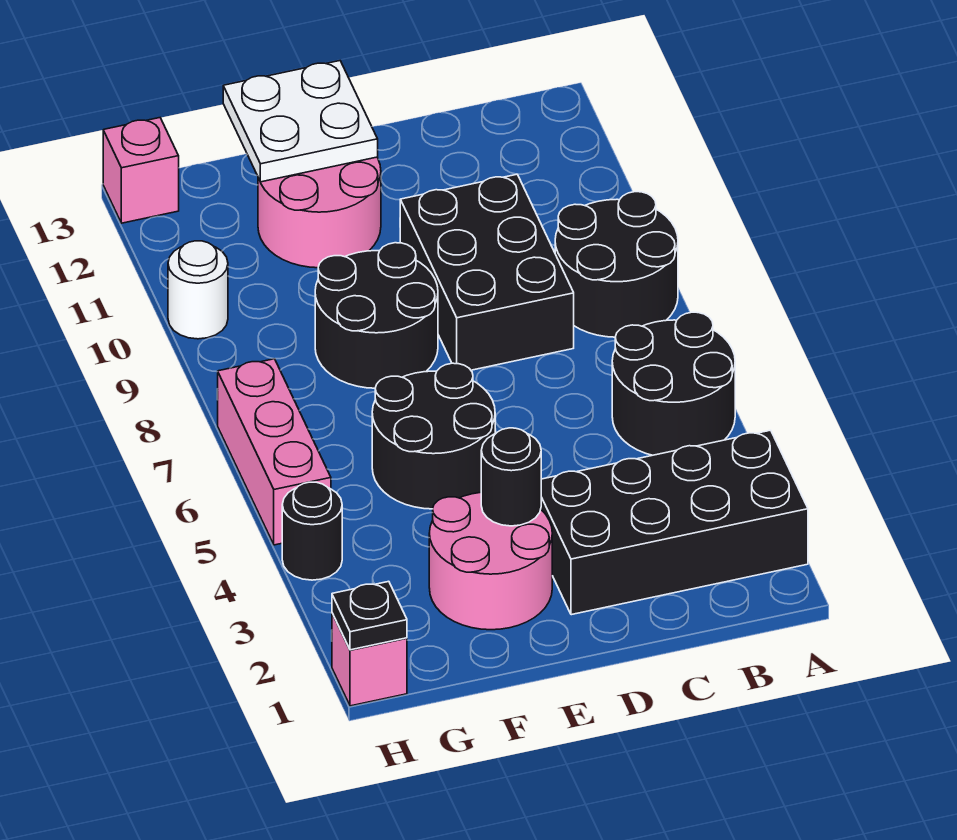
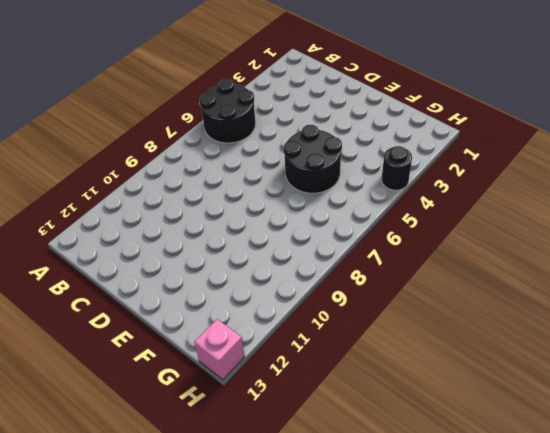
none -> black 2x4 brick [541,430,808,615]
none -> black 2x2 round brick [555,192,678,337]
none -> black 2x3 brick [400,174,574,370]

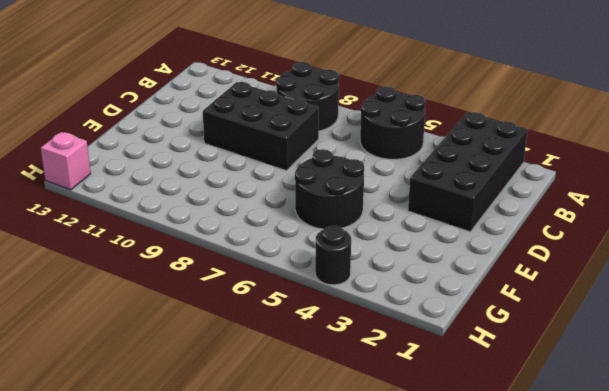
none -> pink 2x2 round brick [429,493,552,630]
none -> black 2x2 round brick [315,243,438,388]
none -> pink 2x2 round brick [258,157,381,268]

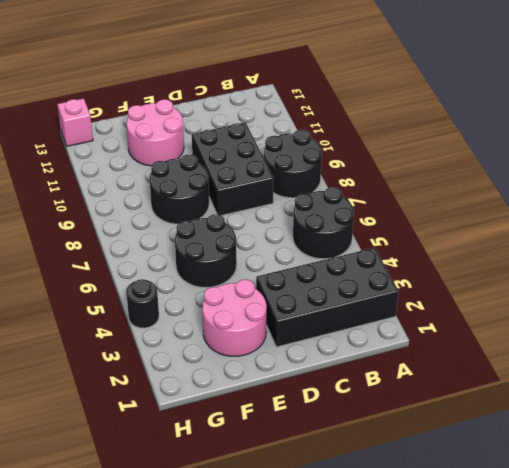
none -> pink 1x1 brick [332,613,407,706]
none -> pink 1x3 brick [217,359,331,545]
none -> white 1x1 round brick [168,241,228,339]

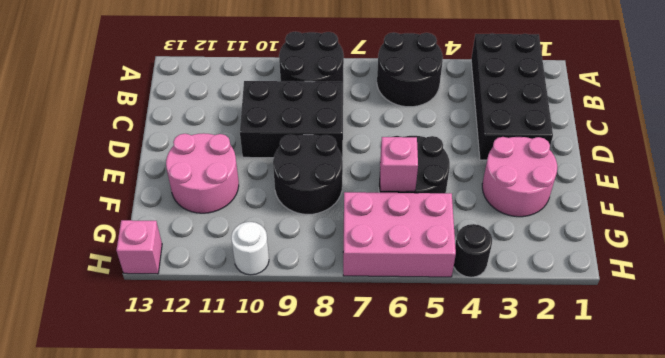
pink 1x1 brick [380,137,418,191] -> pink 1x1 brick moved to [332,613,407,706]
pink 2x3 brick [343,192,456,277] -> pink 1x3 brick [217,359,331,545]
none -> black 1x1 round brick [481,428,541,526]
none -> white 2x2 plate [223,61,378,182]
none -> black 1x1 plate [332,581,407,650]

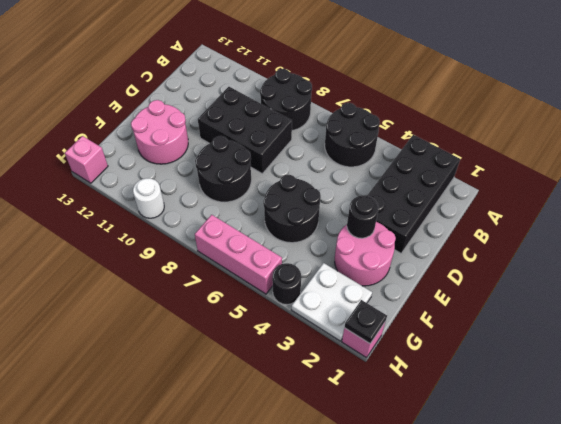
white 2x2 plate [292,263,372,341] -> white 2x2 plate moved to [223,61,378,182]

